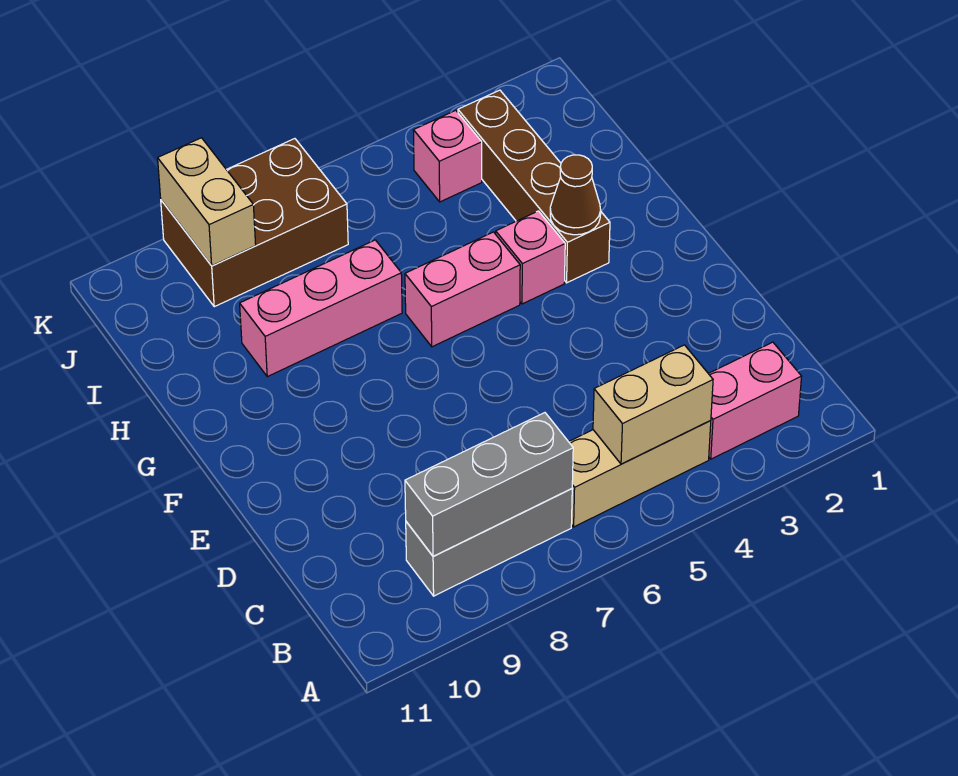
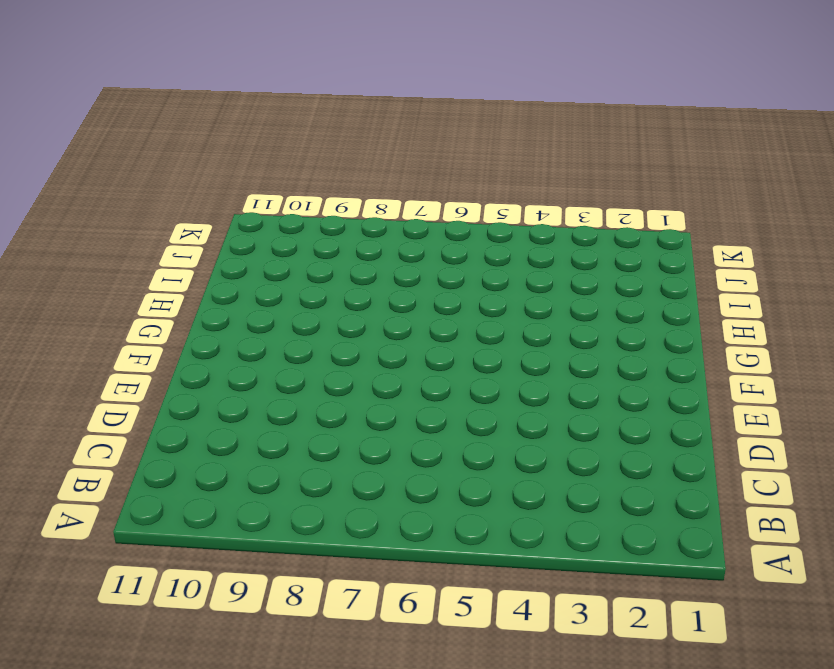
none -> pink 1x2 brick [708,342,802,459]
none -> tan 1x3 brick [569,421,711,527]
none -> grey 1x3 brick [406,489,572,596]

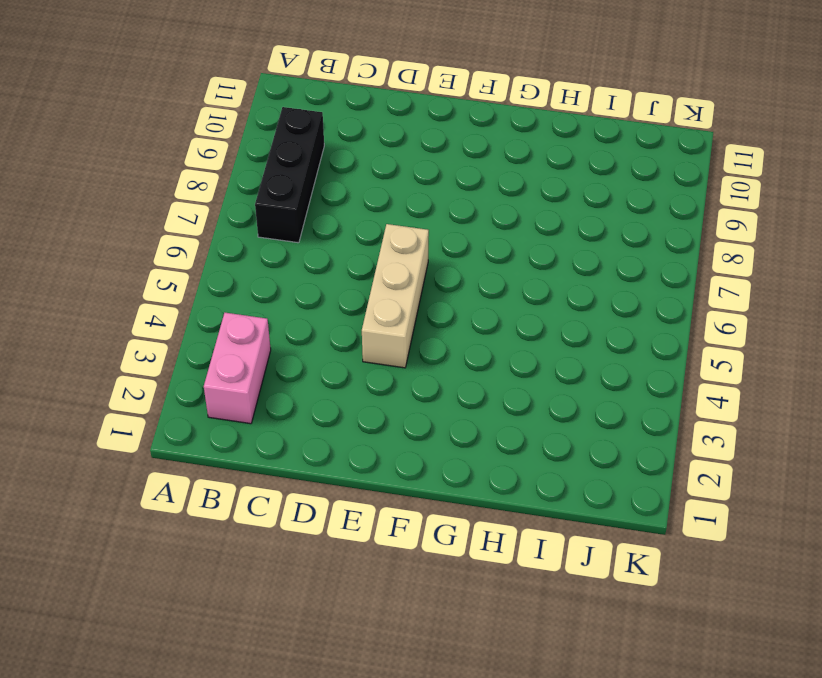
black 1x3 brick [255,107,324,243] -> grey 1x3 brick [406,489,572,596]
tan 1x3 brick [362,224,429,368] -> tan 1x3 brick moved to [569,421,711,527]
none -> brown 1x4 brick [458,90,610,283]
none -> pink 1x1 brick [496,211,565,304]
none -> pink 1x2 brick [405,232,520,347]

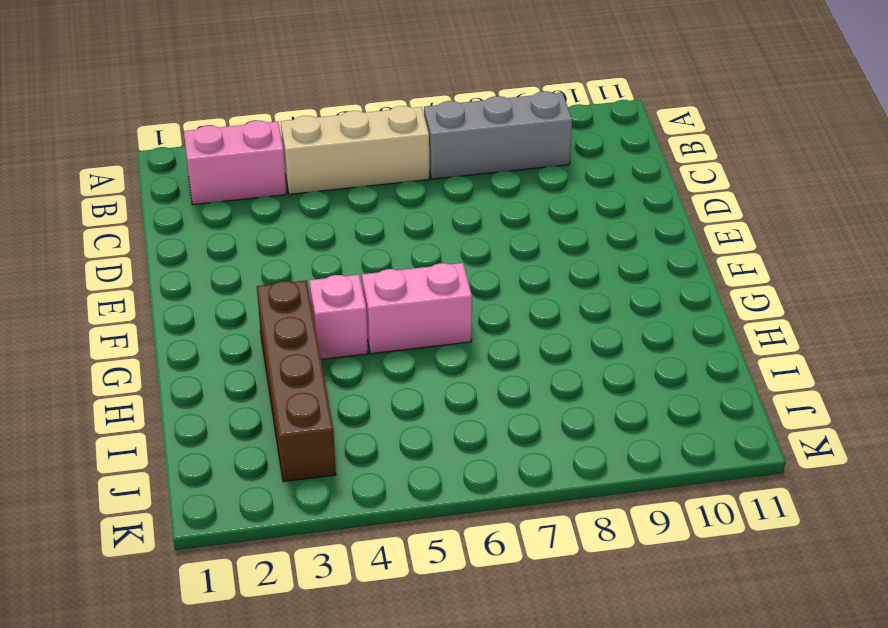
none -> pink 1x3 brick [240,240,402,377]
none -> pink 1x1 brick [413,110,482,202]
none -> brown 2x3 brick [161,139,348,307]

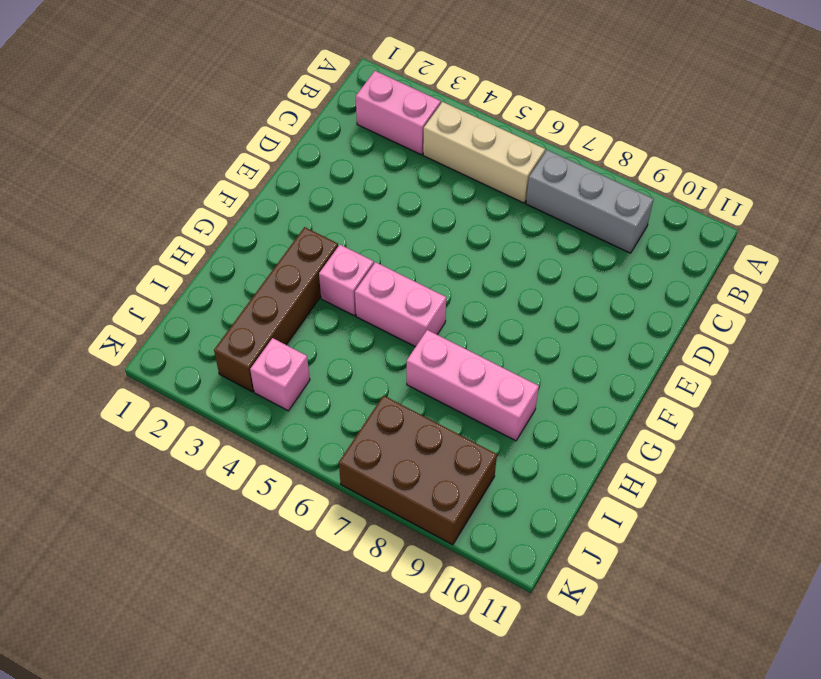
none -> tan 1x2 brick [593,345,713,464]
none -> grey 1x3 brick [405,413,573,556]
none -> brown 1x1 cone [550,155,601,235]

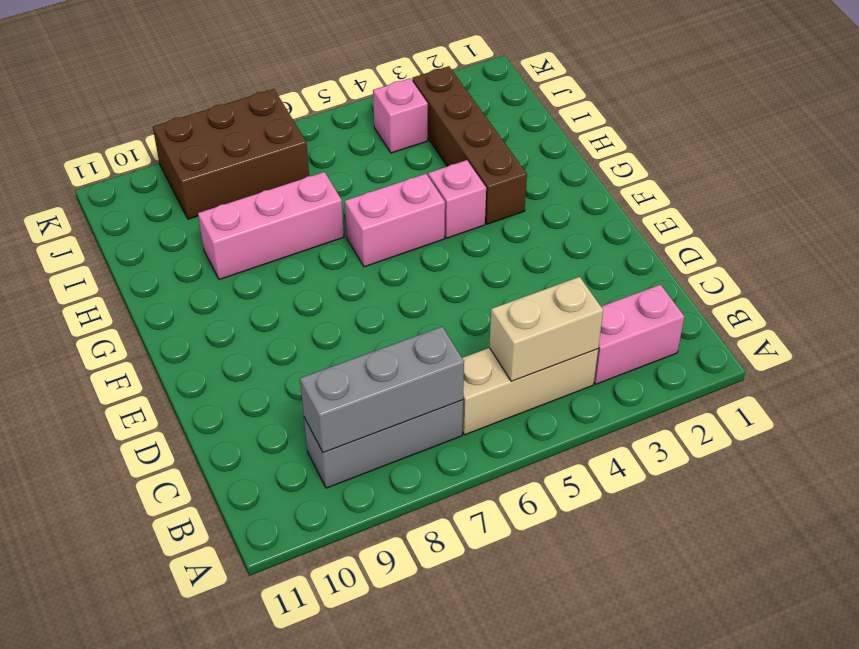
none -> brown 1x1 cone [550,155,601,235]
none -> tan 1x2 brick [158,138,256,266]

